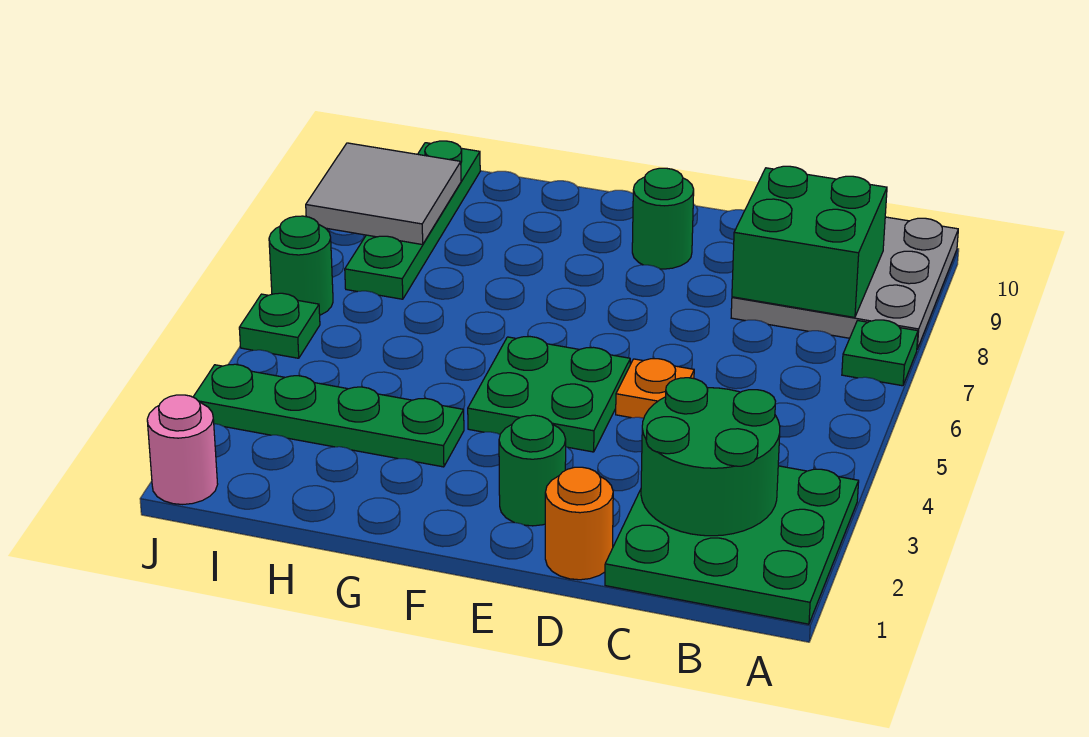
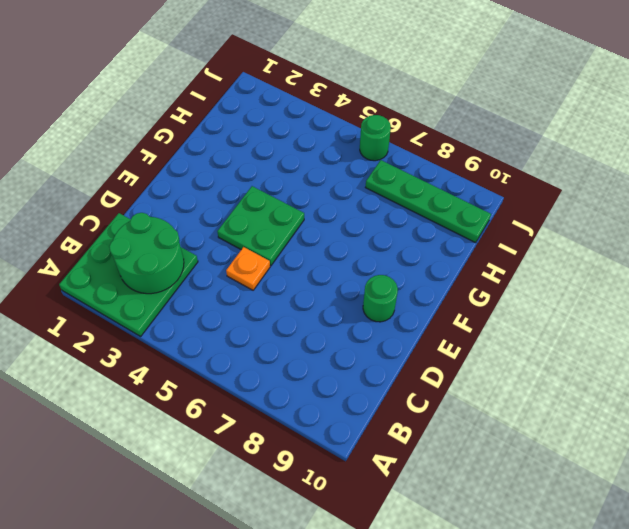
none -> green 1x1 plate [842,320,918,386]
none -> grey 3x3 plate [731,217,958,349]
none -> orange 1x1 round brick [545,467,613,580]

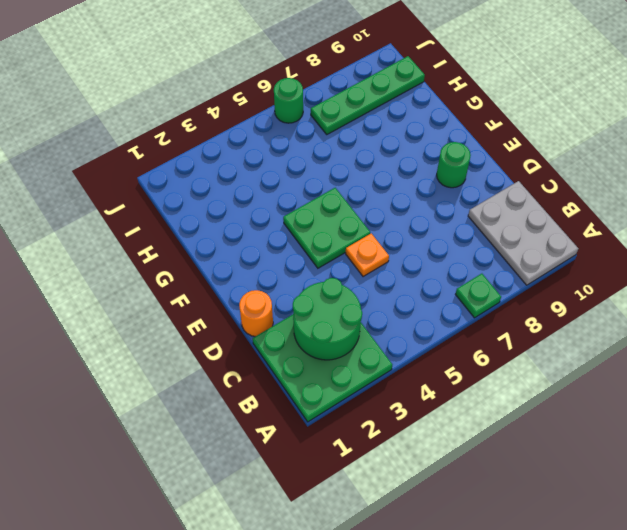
grey 2x3 plate [468,181,579,285] -> grey 3x3 plate [731,217,958,349]
none -> green 1x1 round brick [499,415,566,526]
none -> green 1x4 plate [194,364,464,467]
none -> pink 1x1 round brick [147,395,218,504]

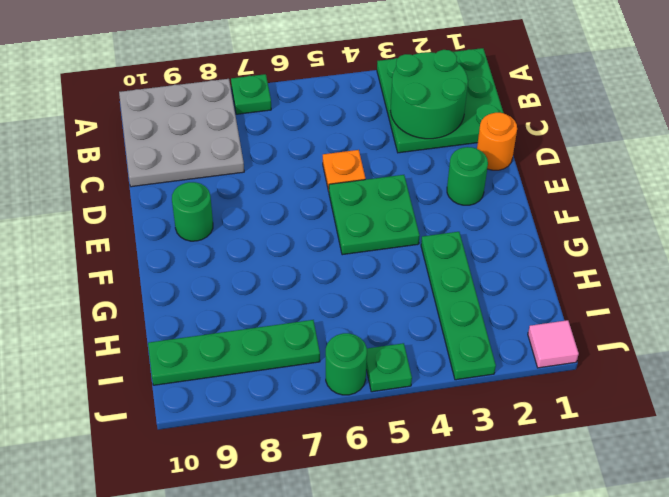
pink 1x1 tile [528,320,579,368] -> pink 1x1 round brick [147,395,218,504]
none -> green 2x2 brick [732,166,887,317]
none -> grey 2x2 tile [306,143,461,245]

